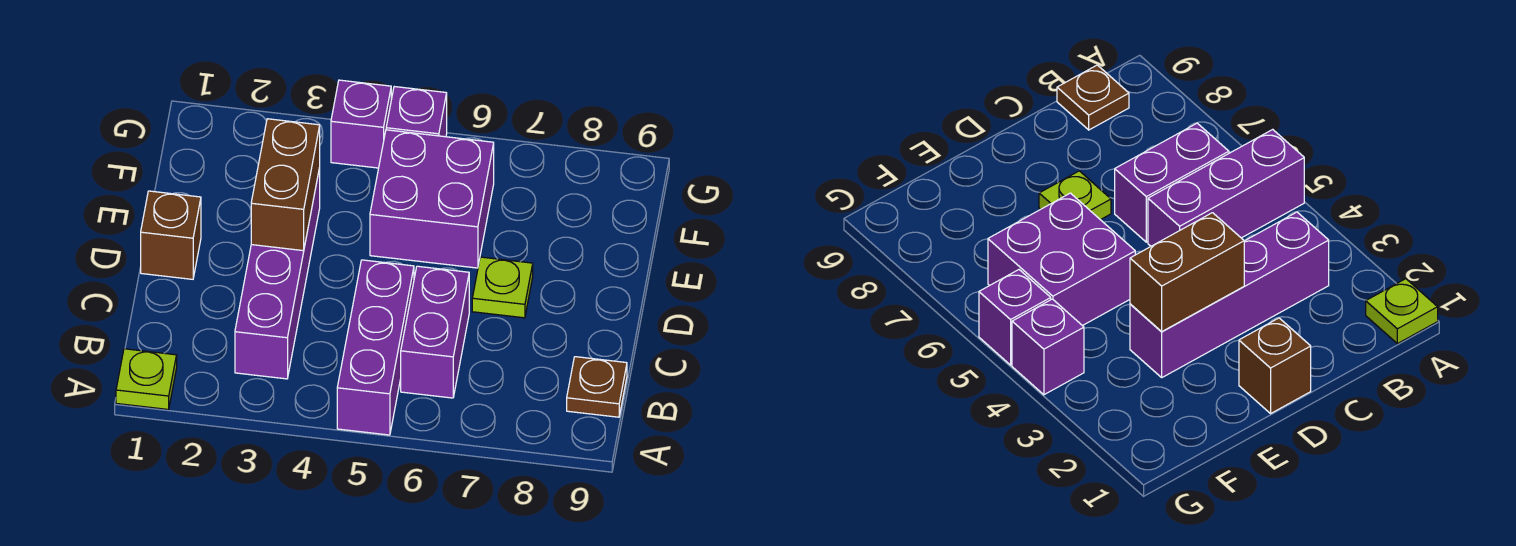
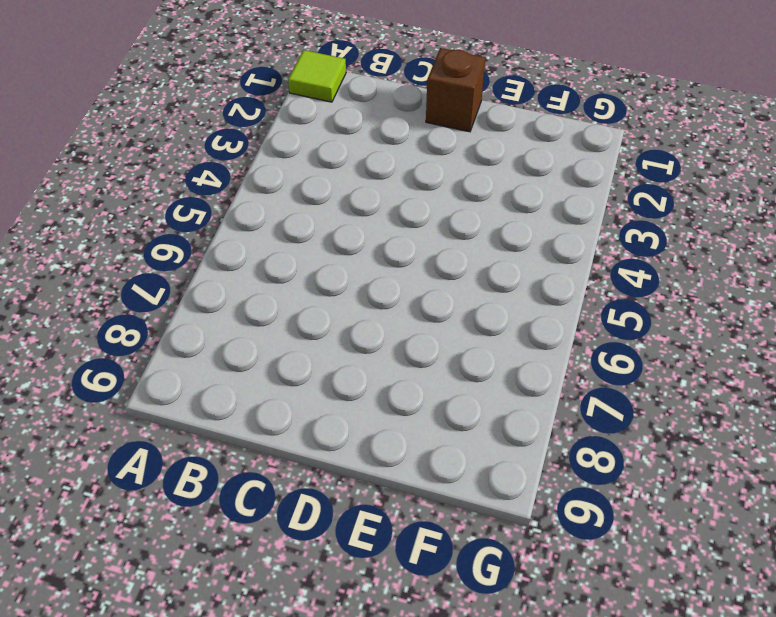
lime 1x1 tile [288,50,346,102] -> lime 1x1 plate [116,349,177,409]
none -> purple 1x3 brick [337,260,414,435]
none -> purple 1x4 brick [235,168,320,379]

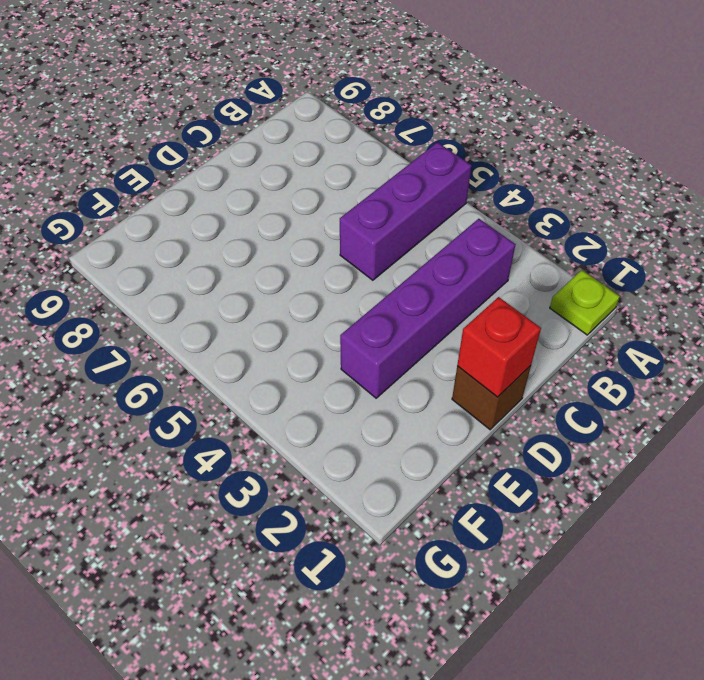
red 1x1 brick [457,297,541,397] -> none
none -> purple 1x2 brick [401,266,469,398]
none -> brown 1x1 plate [567,357,627,417]

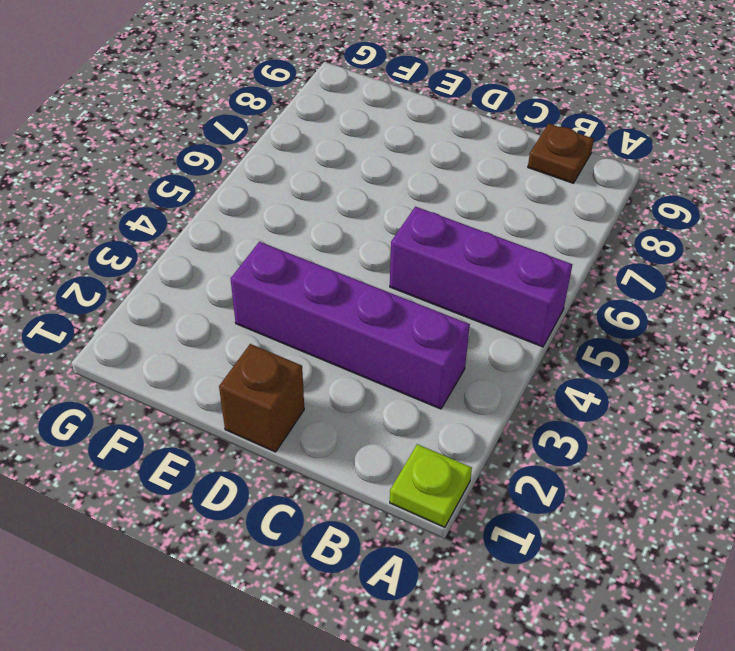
none -> purple 1x2 brick [401,266,469,398]
none -> lime 1x1 plate [472,257,533,318]

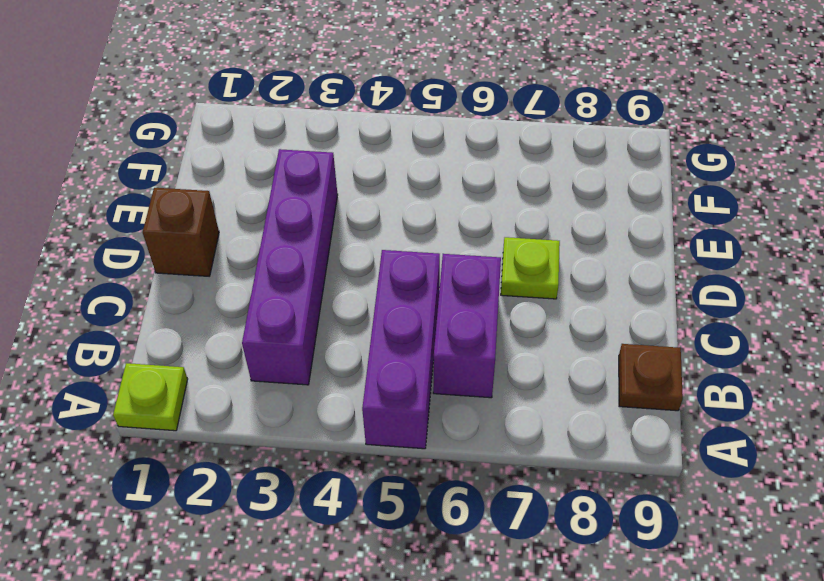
none -> purple 2x2 brick [370,130,494,268]
none -> purple 1x1 brick [331,80,391,168]

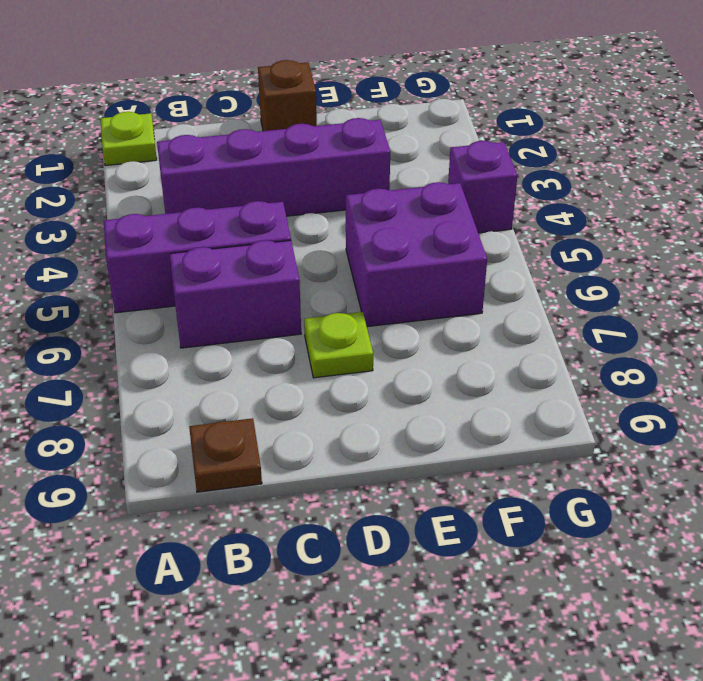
none -> purple 1x1 brick [386,87,447,137]
none -> brown 1x2 brick [251,119,320,251]

